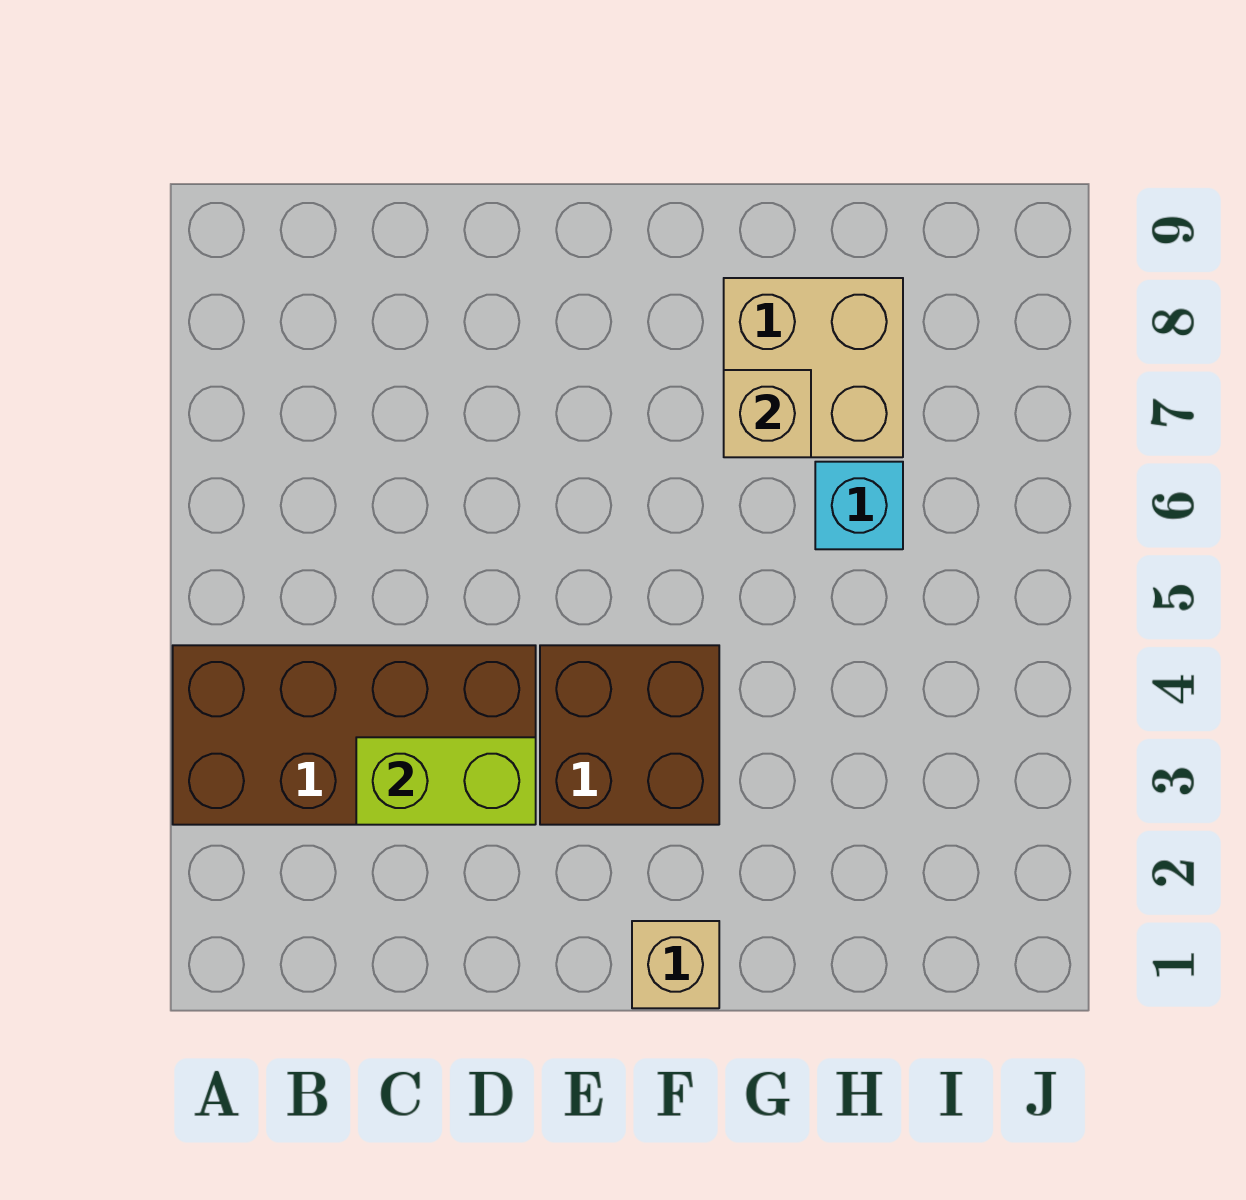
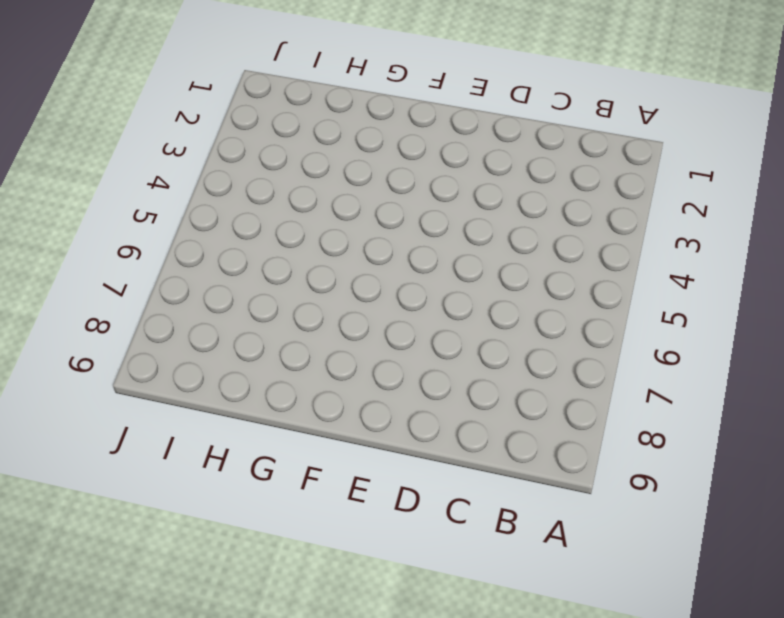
none -> brown 2x4 brick [173,645,536,825]
none -> brown 2x2 brick [540,645,719,825]

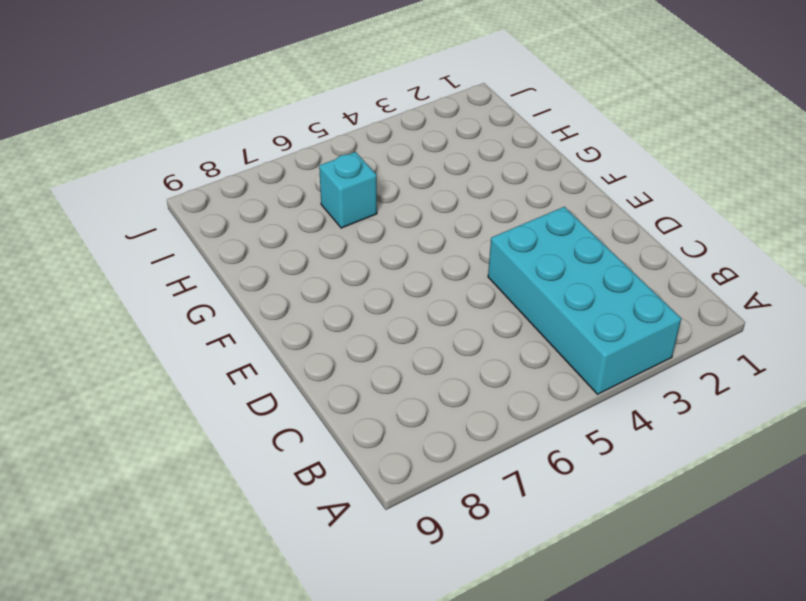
cyan 2x4 brick [488,207,681,394] -> brown 2x4 brick [173,645,536,825]
none -> brown 2x2 brick [540,645,719,825]
none -> tan 1x1 brick [632,921,719,1008]

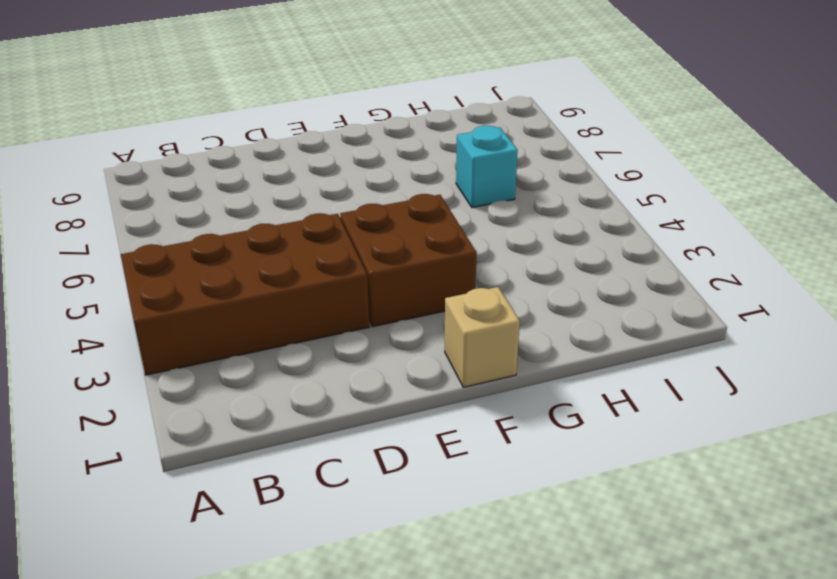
none -> tan 2x2 brick [724,278,903,457]
none -> lime 1x2 brick [356,737,536,825]

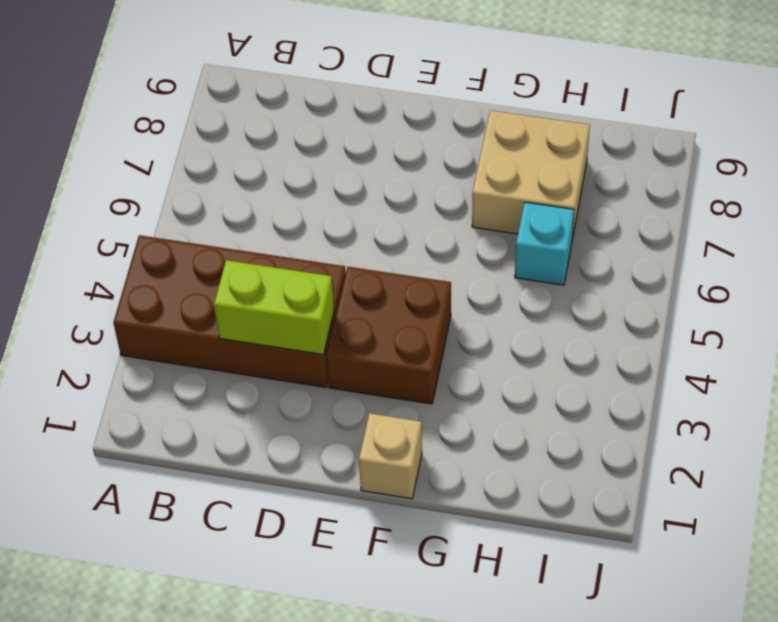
none -> tan 1x1 brick [724,370,811,457]

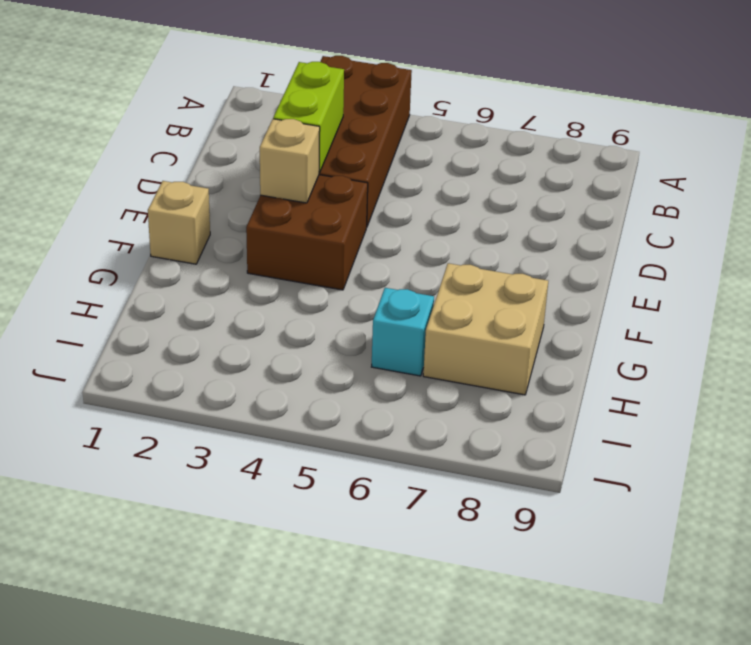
tan 1x1 brick [260,119,320,203] -> tan 1x1 brick moved to [724,370,811,457]

